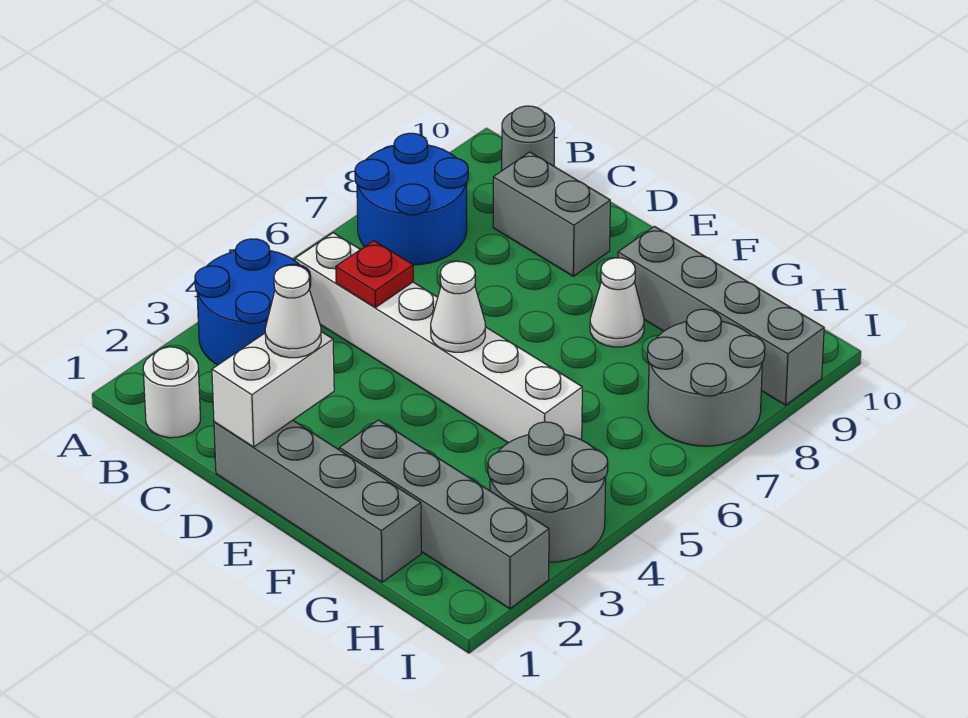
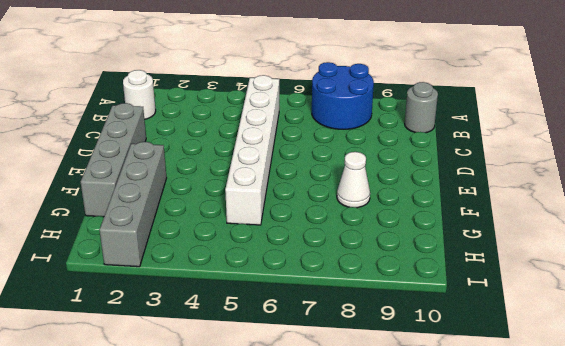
none -> blue 2x2 round brick [195,239,311,365]
none -> grey 1x2 brick [493,152,610,276]
none -> grey 1x4 brick [618,226,824,405]

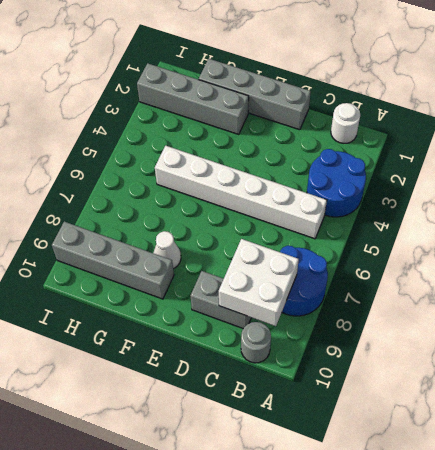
white 2x2 brick [219,239,299,326] -> none
none -> grey 2x2 round brick [488,422,608,562]
none -> grey 2x2 round brick [647,309,765,446]
none -> red 1x1 plate [336,241,413,308]

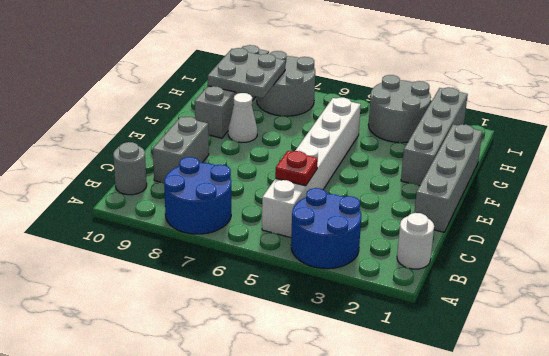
grey 2x2 plate [208,48,285,98] -> none
none -> white 1x2 brick [212,332,334,447]
none -> white 1x1 cone [431,261,485,352]
none -> white 1x1 cone [265,265,321,358]

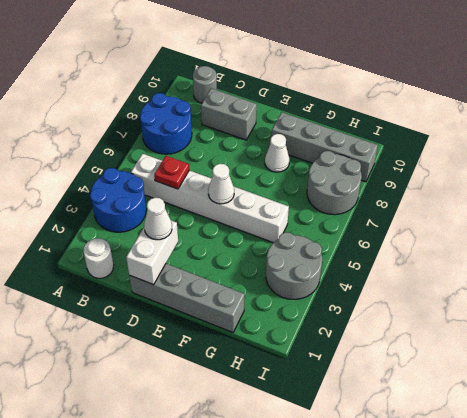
none -> grey 1x4 brick [339,420,549,609]

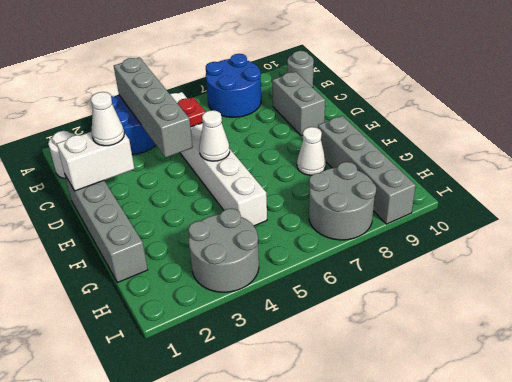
grey 1x4 brick [114,57,193,158] -> grey 1x4 brick moved to [339,420,549,609]

